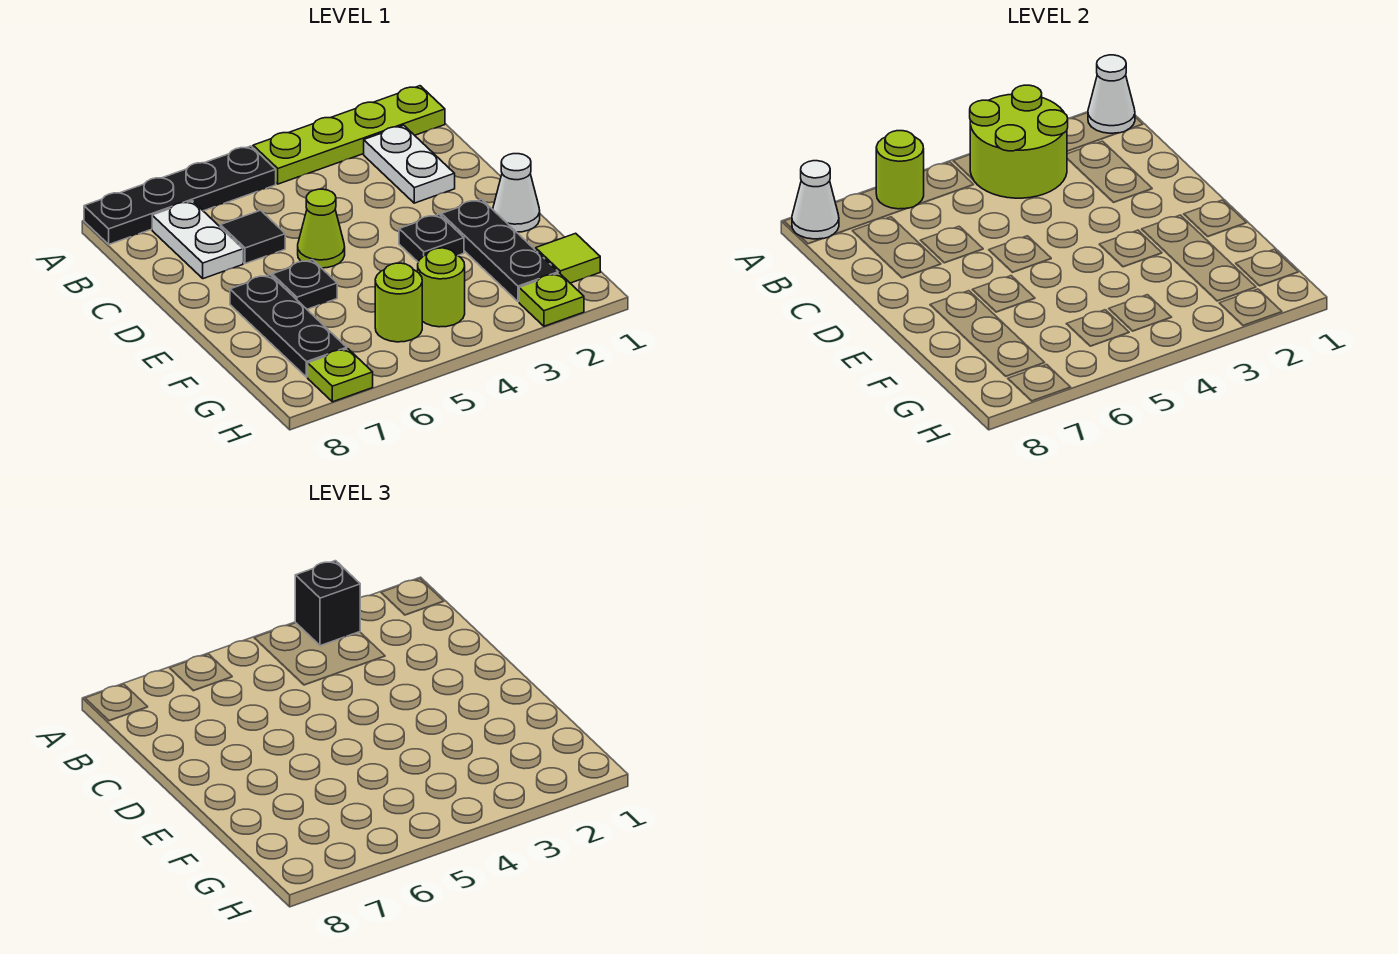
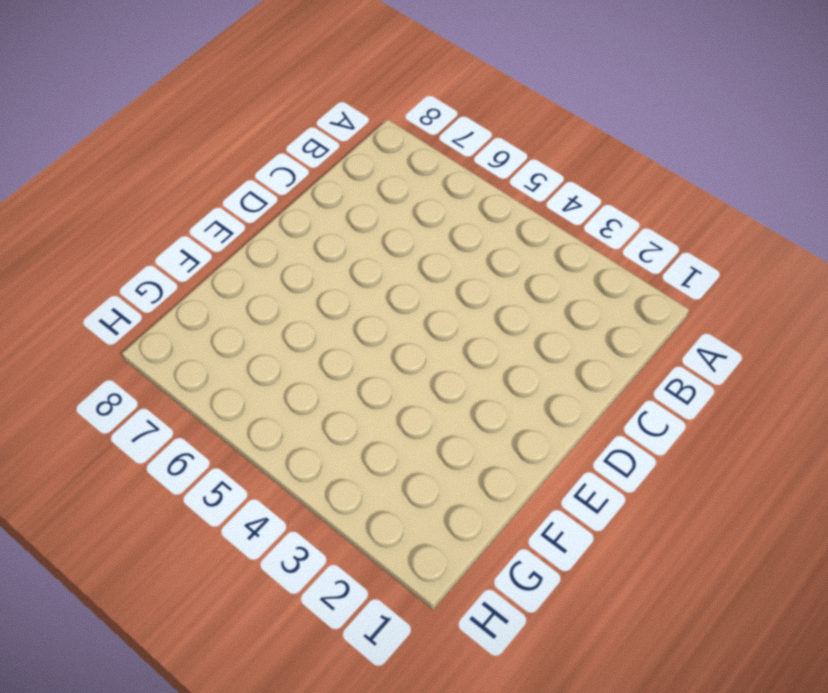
none -> lime 1x4 plate [253,86,445,184]
none -> black 1x4 plate [84,146,276,244]
none -> white 1x2 plate [364,125,455,203]

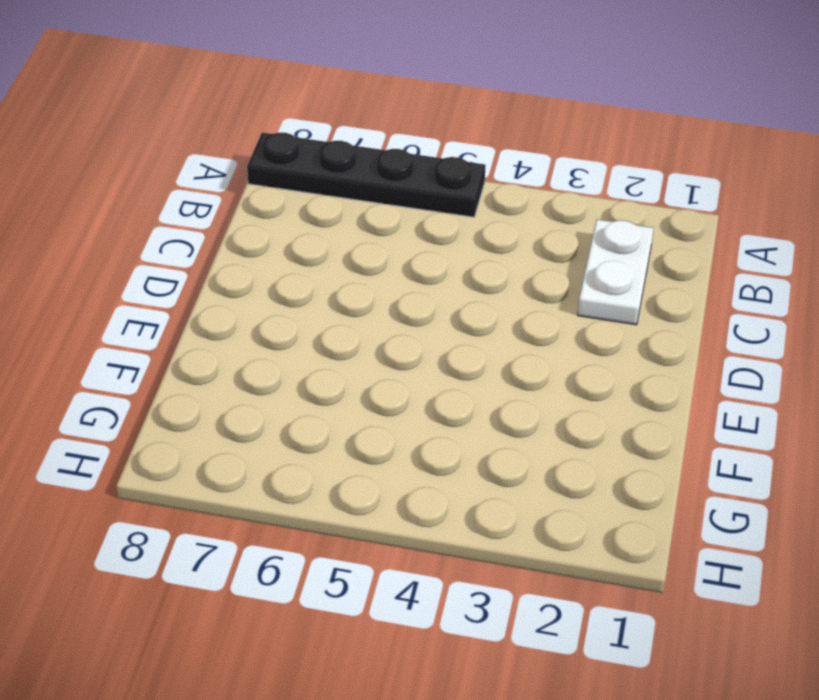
none -> lime 1x4 plate [253,86,445,184]
none -> white 1x2 plate [152,201,243,279]
none -> black 1x1 tile [220,210,285,264]

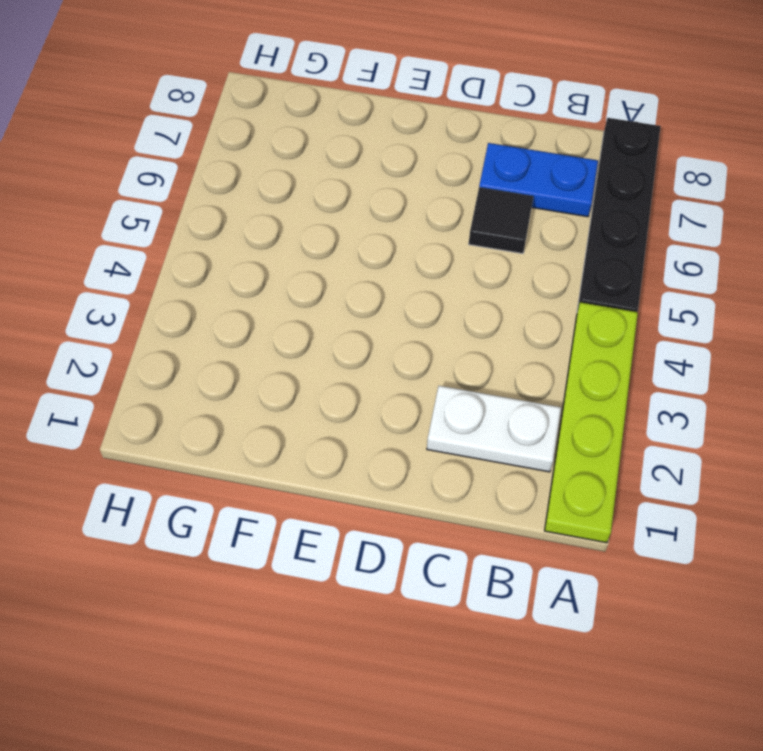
blue 1x2 plate [479,143,598,217] -> white 1x2 plate [152,201,243,279]
none -> lime 1x1 cone [298,189,345,268]
none -> white 1x1 cone [493,154,540,232]
none -> black 1x3 plate [441,199,558,302]

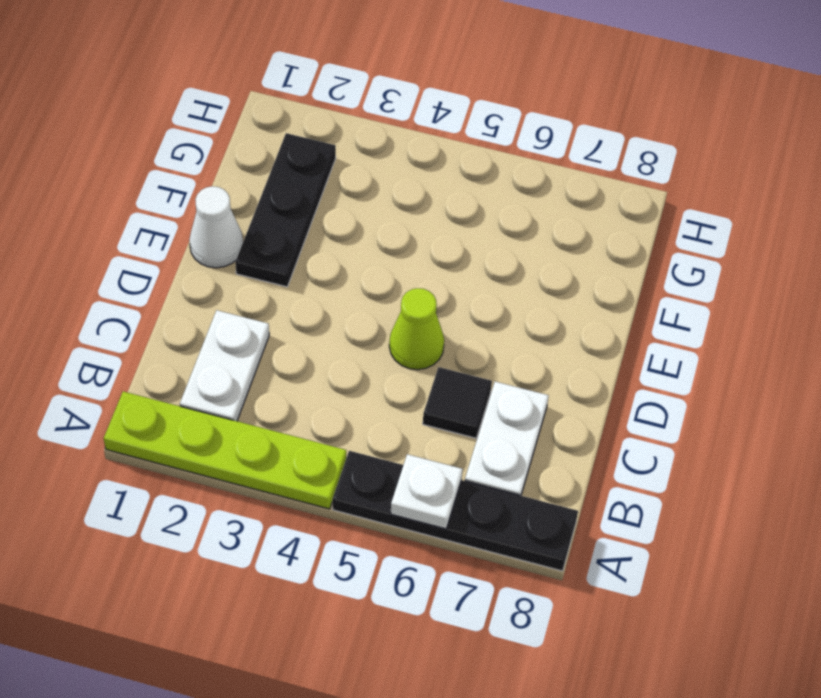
white 1x1 plate [391,454,463,529] -> lime 1x1 round brick [876,131,924,209]
none -> black 1x1 plate [399,214,464,262]
none -> black 1x1 plate [272,260,337,309]
none -> black 1x3 plate [230,275,347,377]

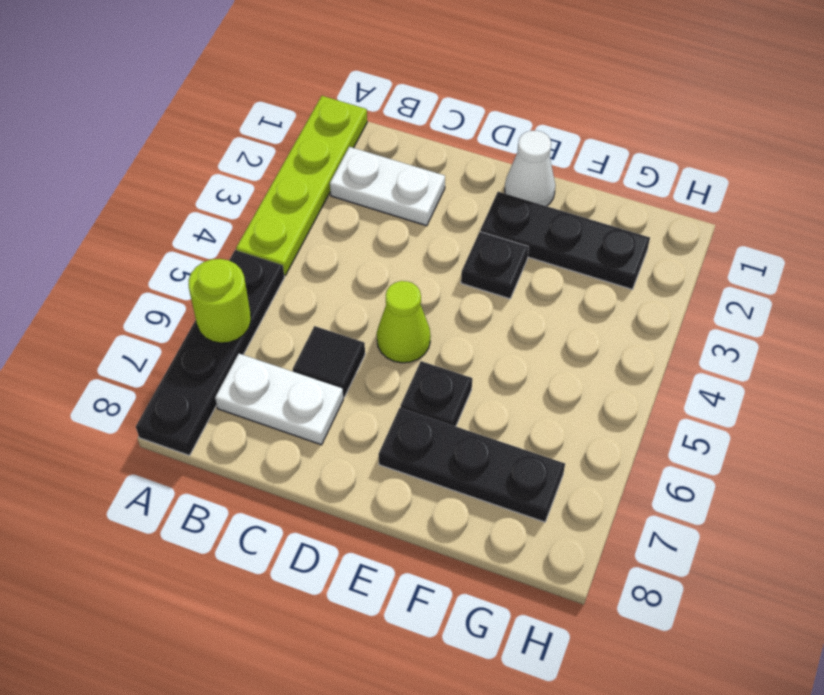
none -> lime 1x1 tile [536,233,600,283]
none -> lime 1x1 round brick [418,248,465,327]
none -> lime 1x1 round brick [375,263,422,342]

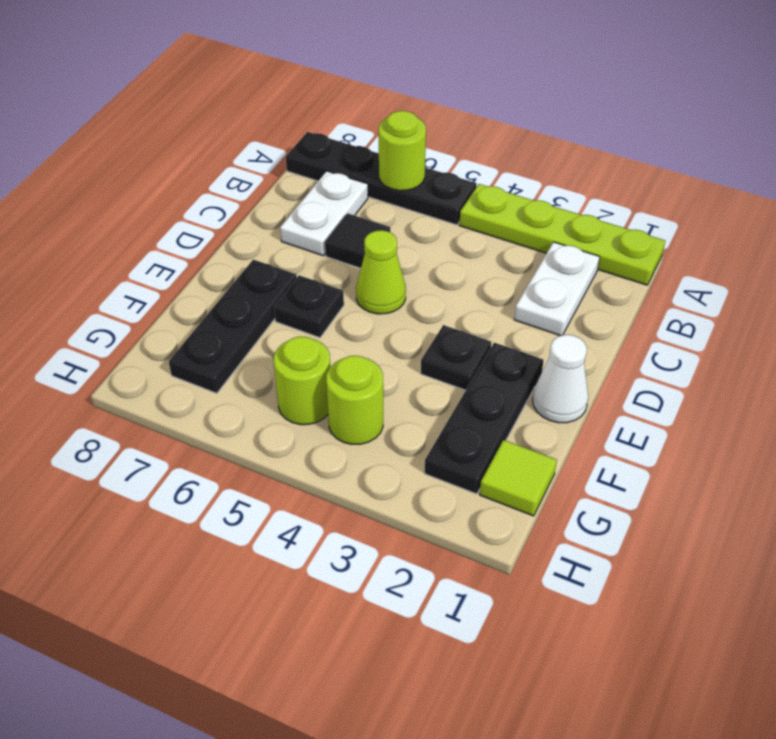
none -> lime 1x1 plate [519,273,584,326]
none -> lime 1x1 plate [308,349,373,402]
none -> white 1x1 cone [1088,55,1135,133]

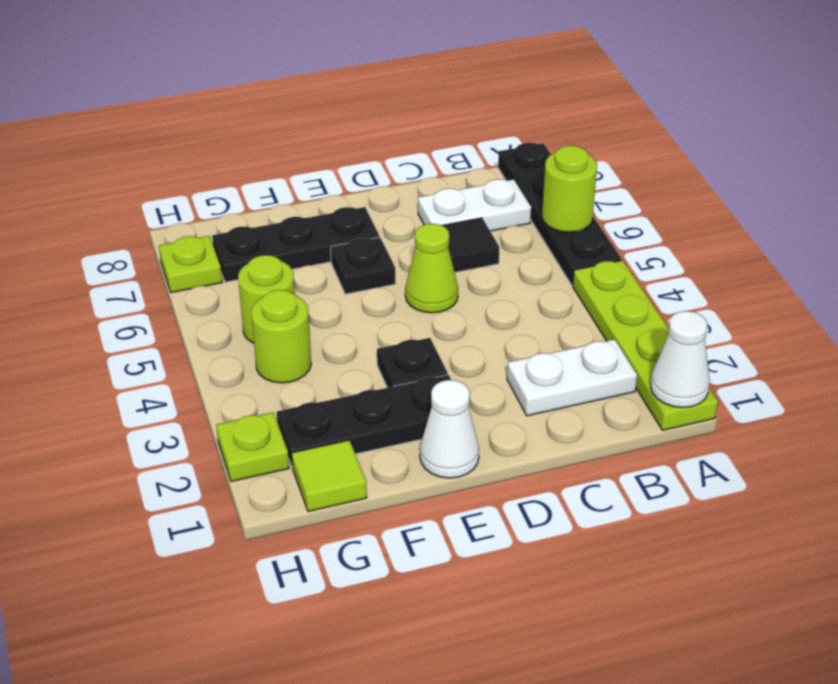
none -> lime 2x2 round brick [970,85,1068,198]
none -> white 1x1 cone [792,161,839,239]
none -> black 1x1 brick [295,561,360,646]

